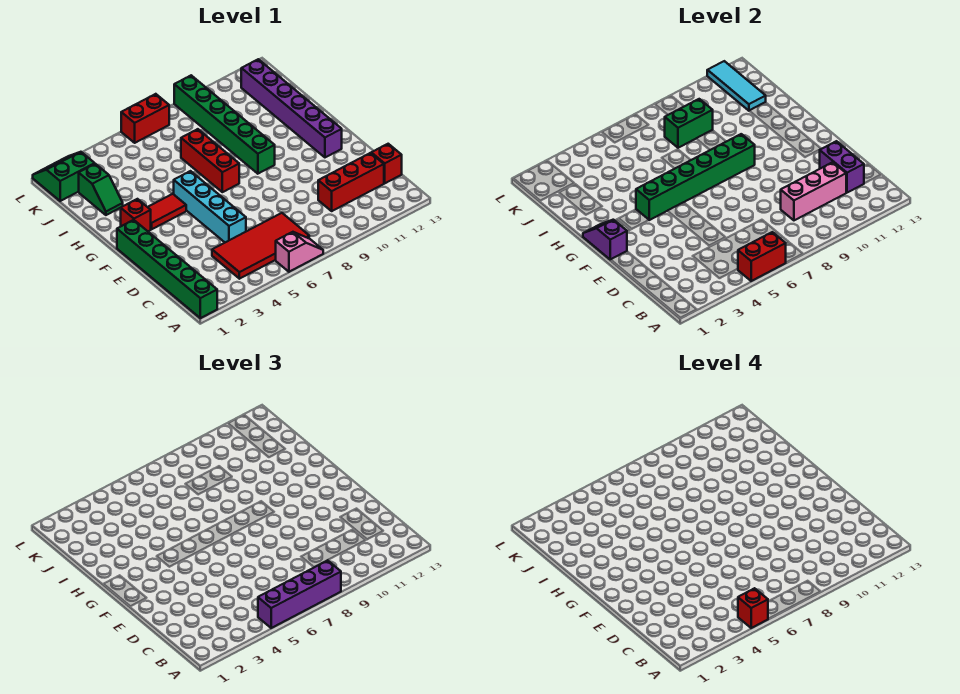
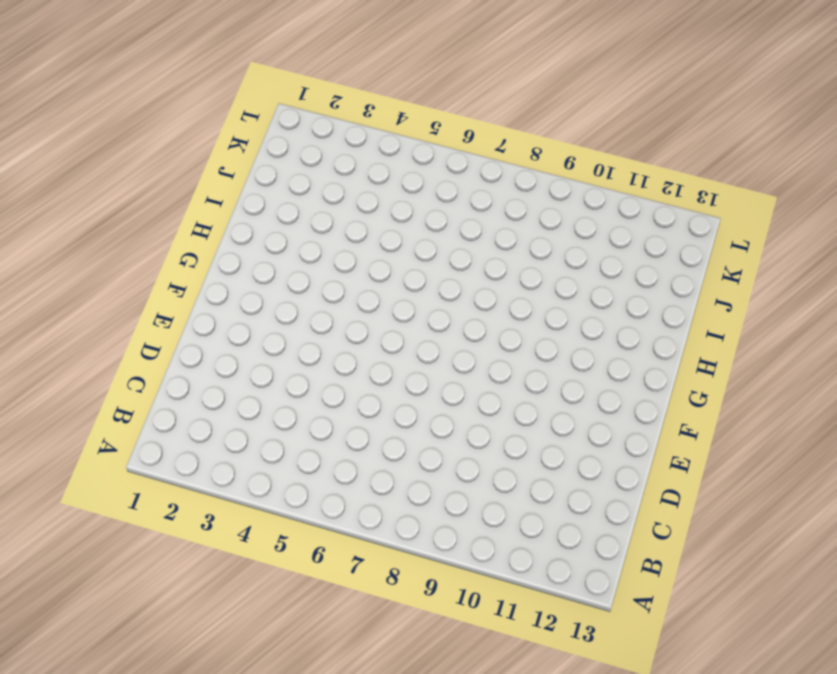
none -> green 1x6 brick [117,220,217,318]
none -> pink 1x2 slope [276,232,323,272]
none -> red 2x4 tile [212,213,309,279]

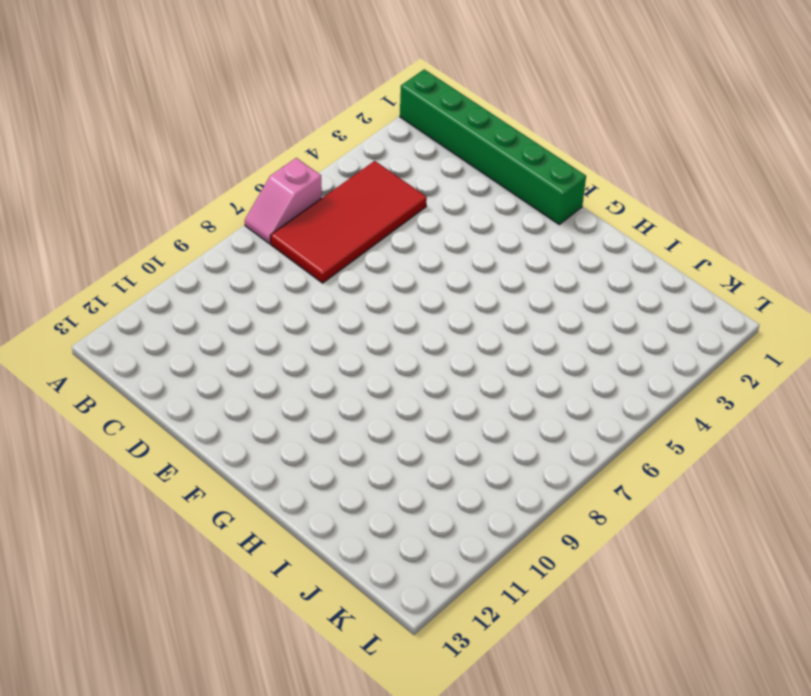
none -> red 1x3 brick [318,153,384,211]
none -> red 1x1 brick [371,144,402,183]
none -> cyan 1x4 brick [174,171,246,242]

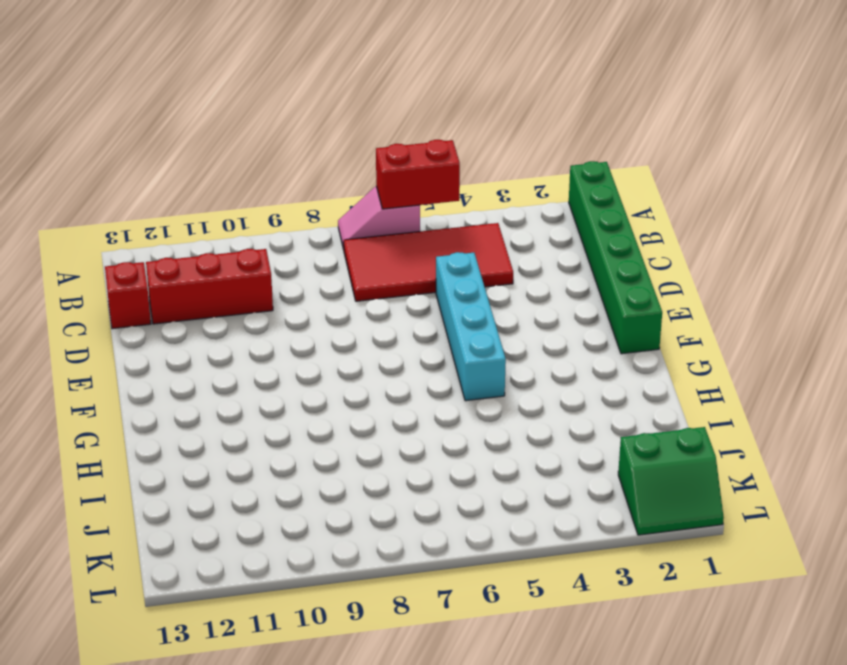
none -> purple 1x6 brick [241,59,342,157]
none -> red 1x1 brick [121,199,151,231]
none -> red 1x2 tile [148,194,186,229]

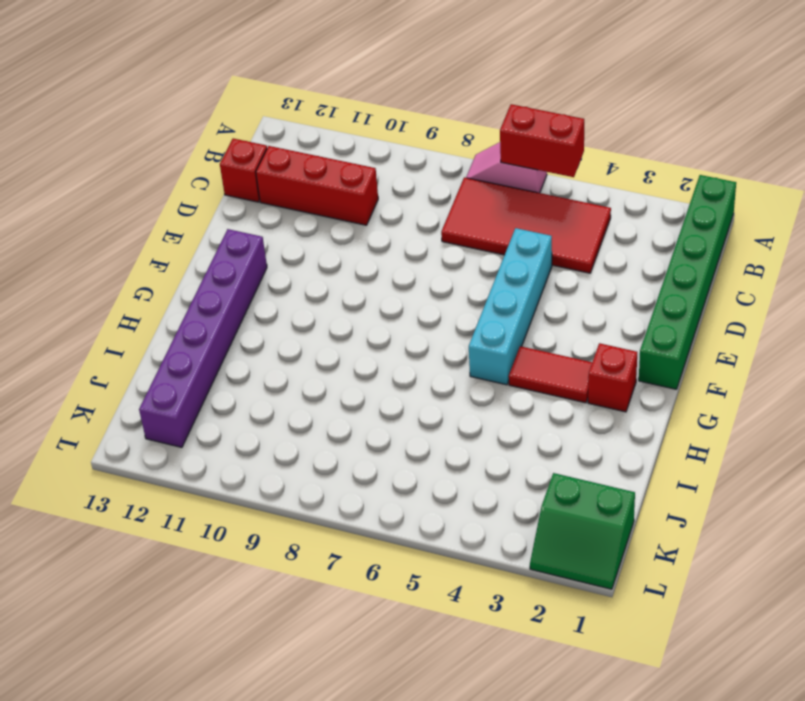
none -> red 1x3 brick [181,129,239,192]
none -> green 1x6 brick [174,75,275,174]
none -> green 1x2 slope [79,164,123,215]

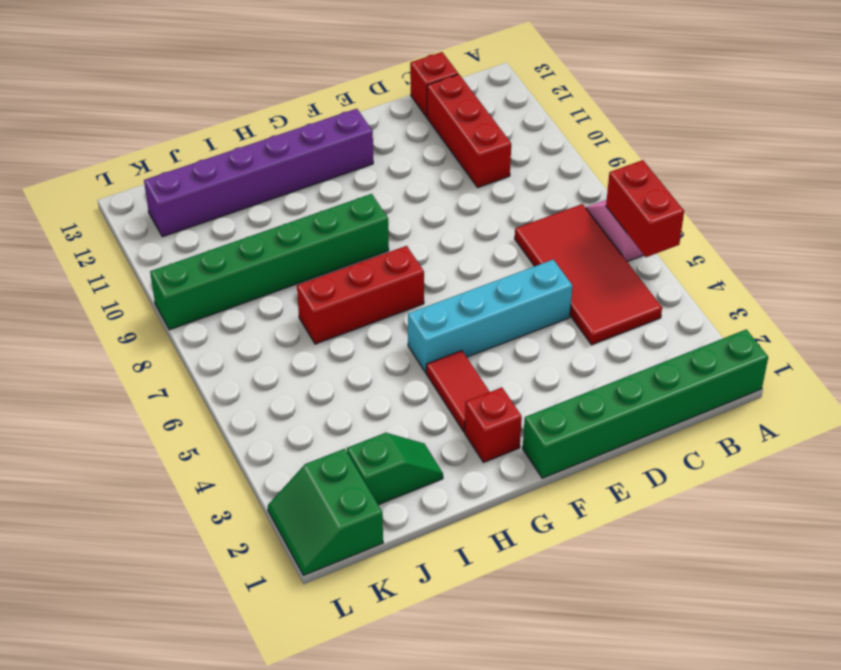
none -> red 1x2 brick [121,94,169,143]
none -> pink 1x3 brick [781,162,846,220]
none -> purple 1x2 brick [820,141,864,193]

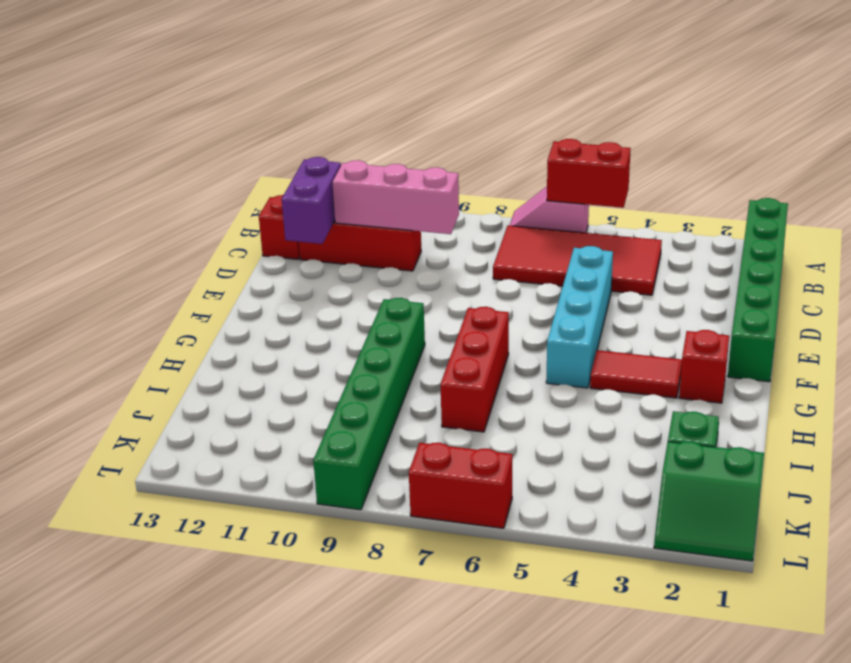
none -> purple 1x6 brick [241,59,342,157]
none -> purple 1x2 slope [583,220,627,260]
none -> green 1x6 brick [636,134,755,220]

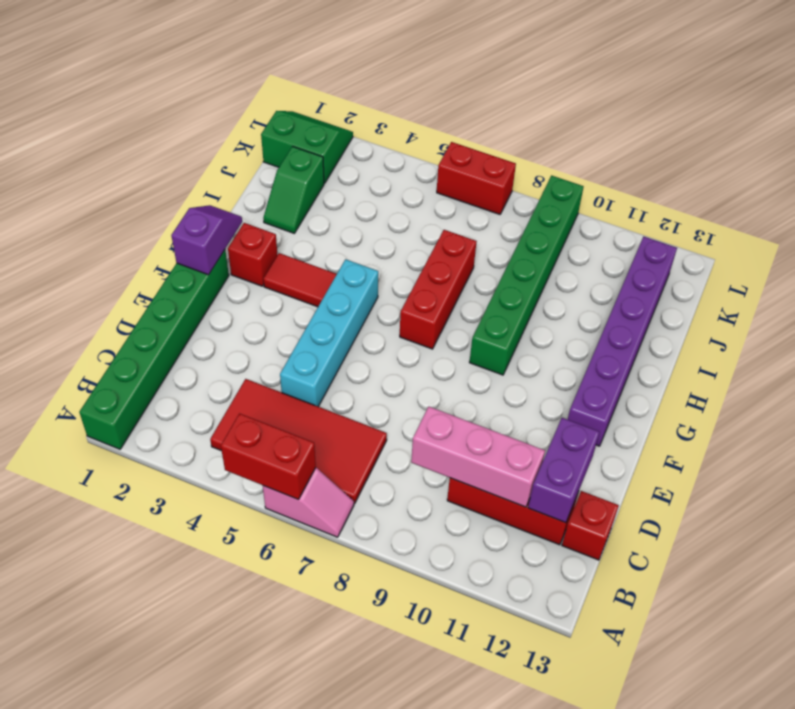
none -> green 1x6 brick [636,134,755,220]
none -> green 1x2 brick [665,99,713,148]
none -> cyan 1x3 tile [707,61,766,111]

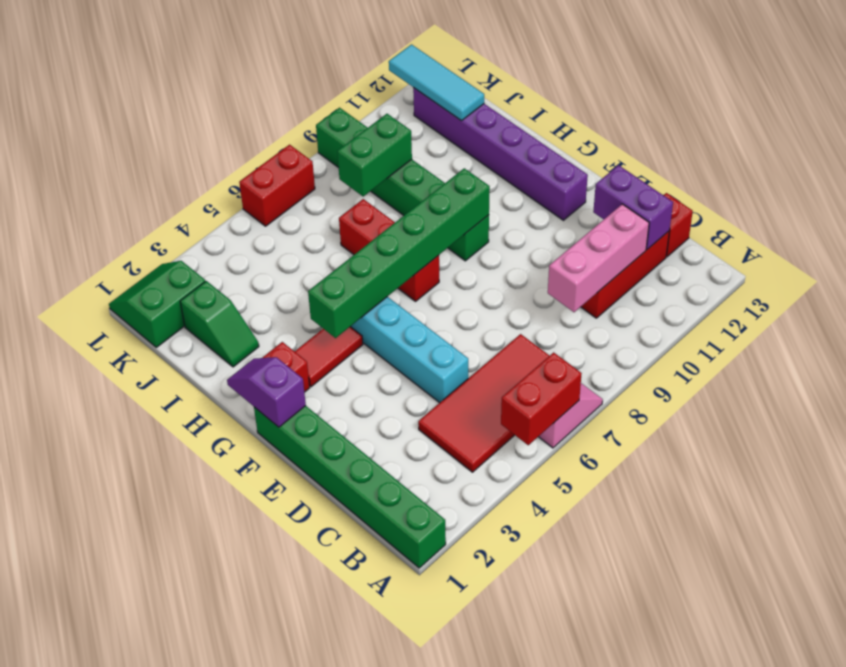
none -> purple 1x4 brick [258,560,341,628]
none -> red 1x1 brick [738,588,768,628]

